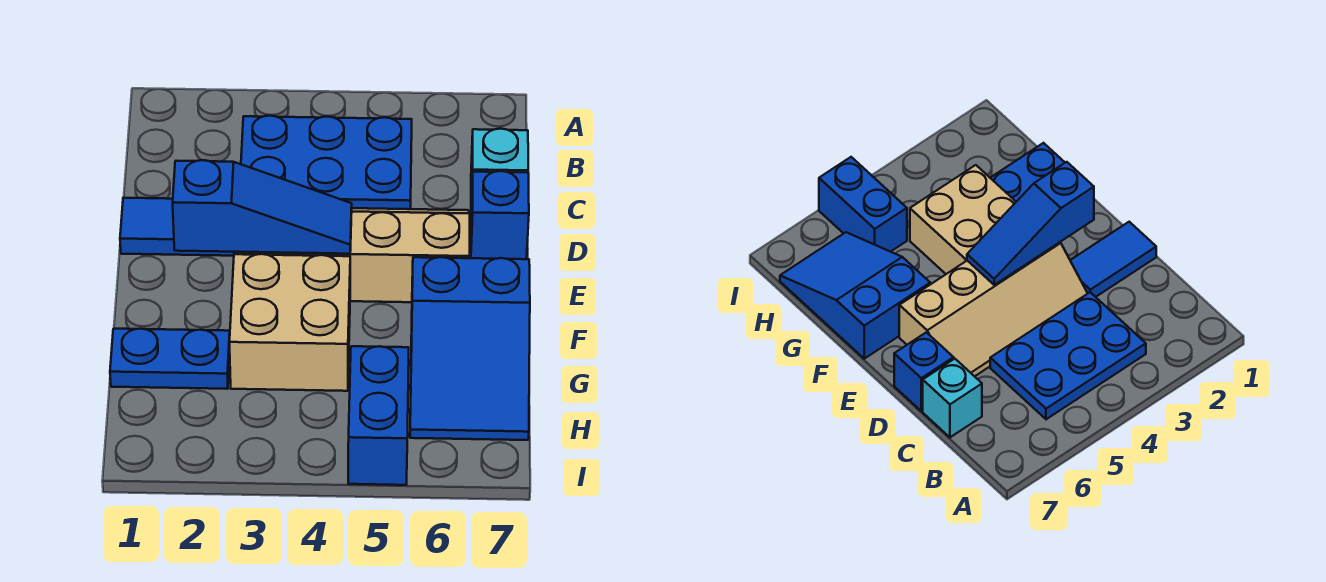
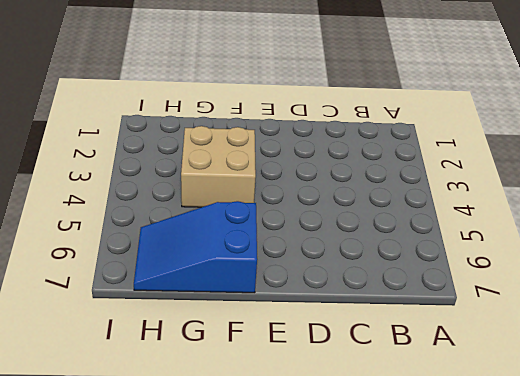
none -> blue 2x3 plate [241,116,412,209]
none -> cyan 1x1 brick [471,129,528,204]

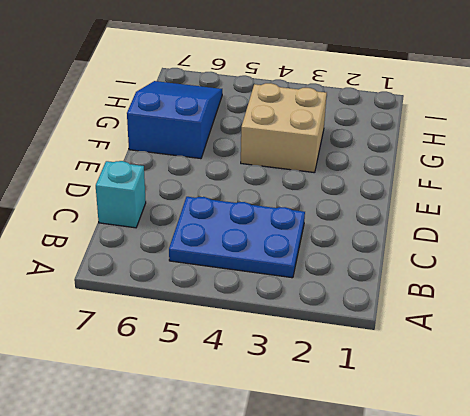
none -> blue 1x2 tile [120,198,234,256]
none -> tan 2x4 slope [234,208,470,302]

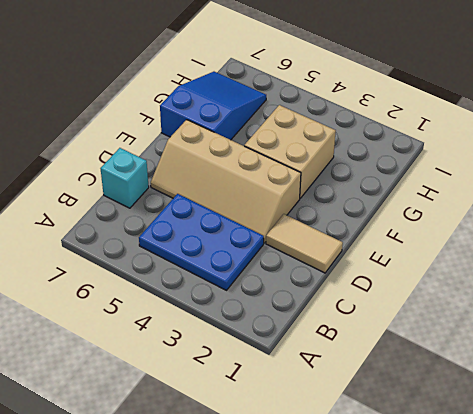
tan 1x2 tile [266,214,343,273] -> blue 1x2 tile [120,198,234,256]
none -> blue 1x1 brick [471,171,529,259]
none -> blue 1x2 plate [110,329,230,389]

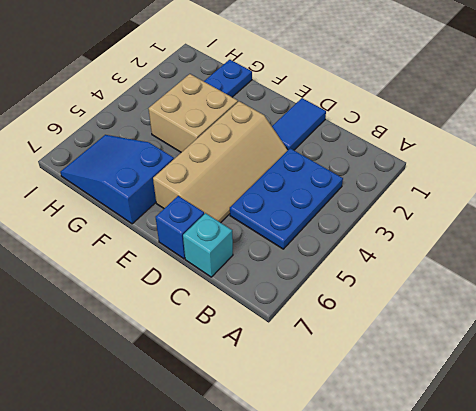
none -> blue 1x2 brick [348,346,409,485]
none -> blue 1x3 slope [173,160,352,254]

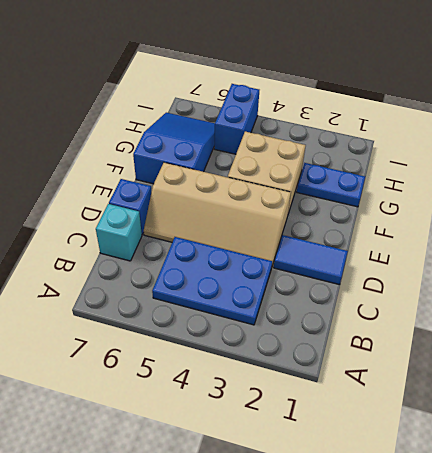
none -> blue 1x3 slope [173,160,352,254]

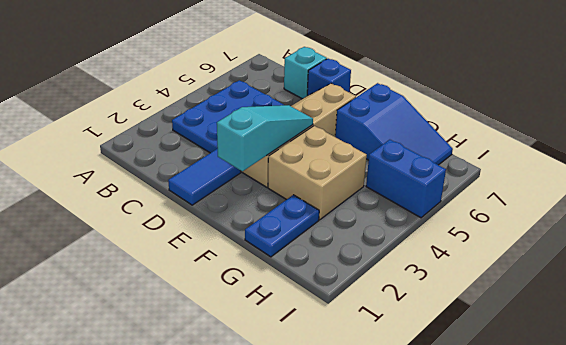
cyan 1x3 slope [217,105,313,171] -> blue 1x3 slope [173,160,352,254]

